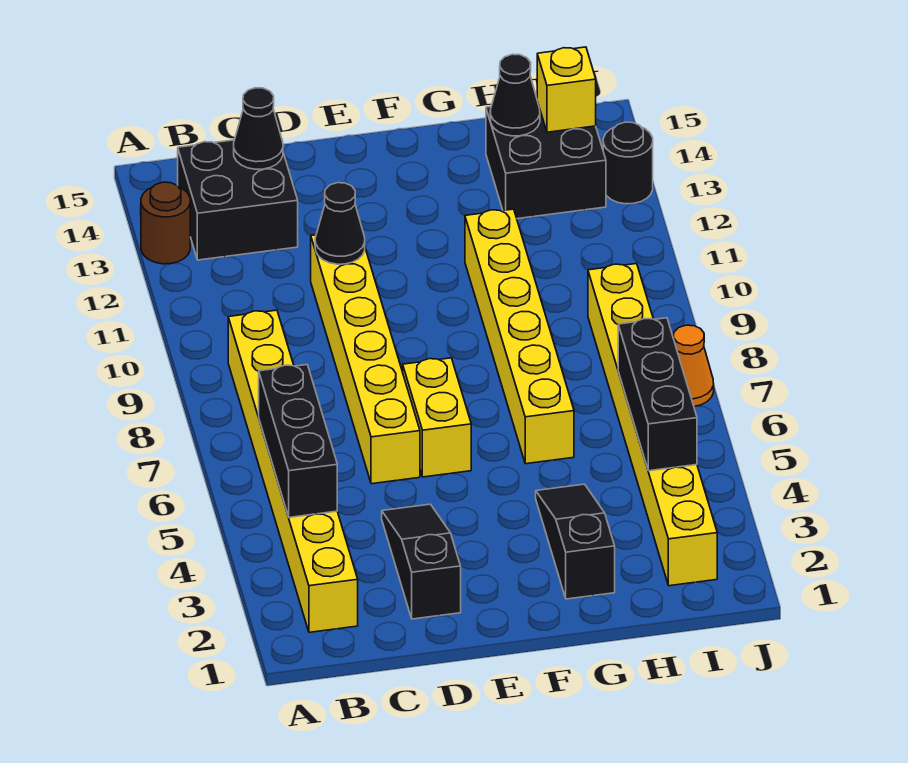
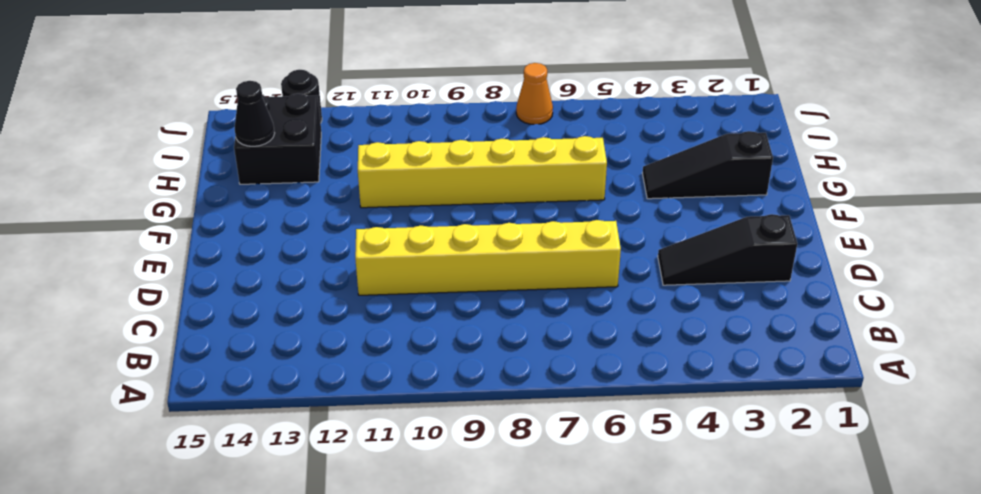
none -> brown 1x1 round brick [141,182,190,264]
none -> yellow 1x8 brick [228,310,358,632]
none -> black 2x2 brick [178,140,298,260]

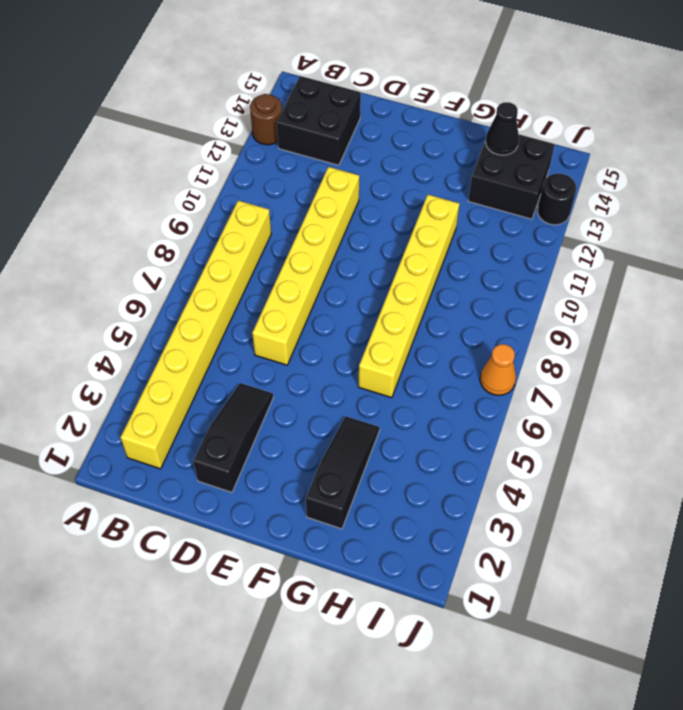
none -> yellow 1x2 brick [403,358,471,477]
none -> yellow 1x8 brick [588,264,717,586]
none -> black 1x3 brick [259,365,337,517]

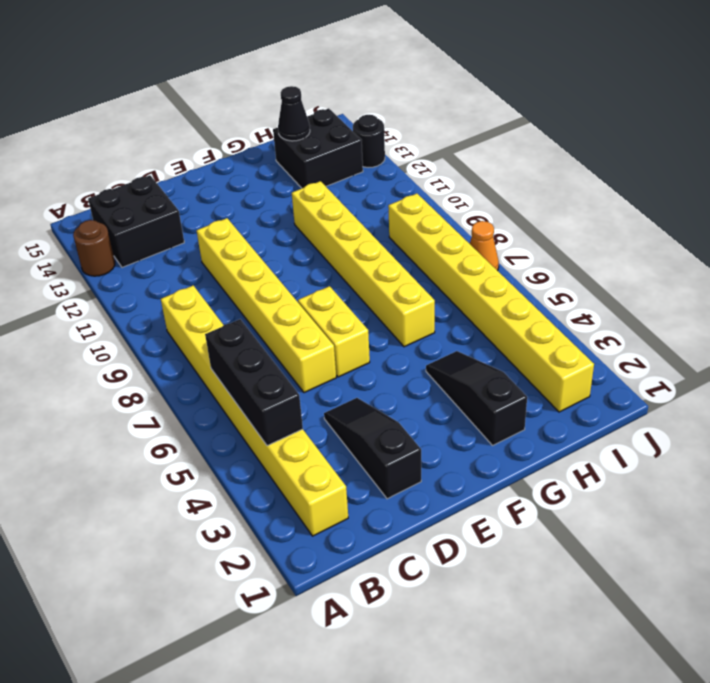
none -> black 1x1 cone [234,88,283,169]
none -> black 1x1 cone [315,183,365,264]
none -> black 1x3 brick [618,318,697,471]

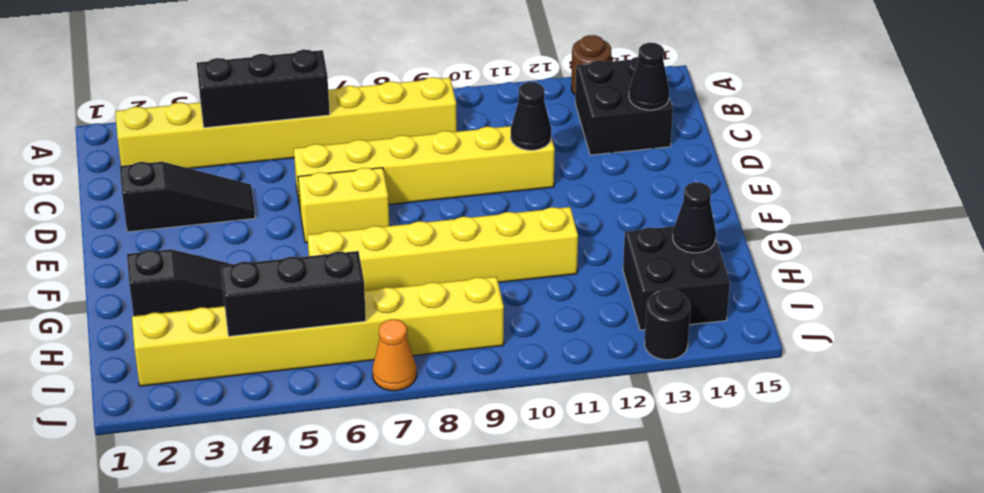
none -> yellow 1x1 brick [537,47,596,132]

